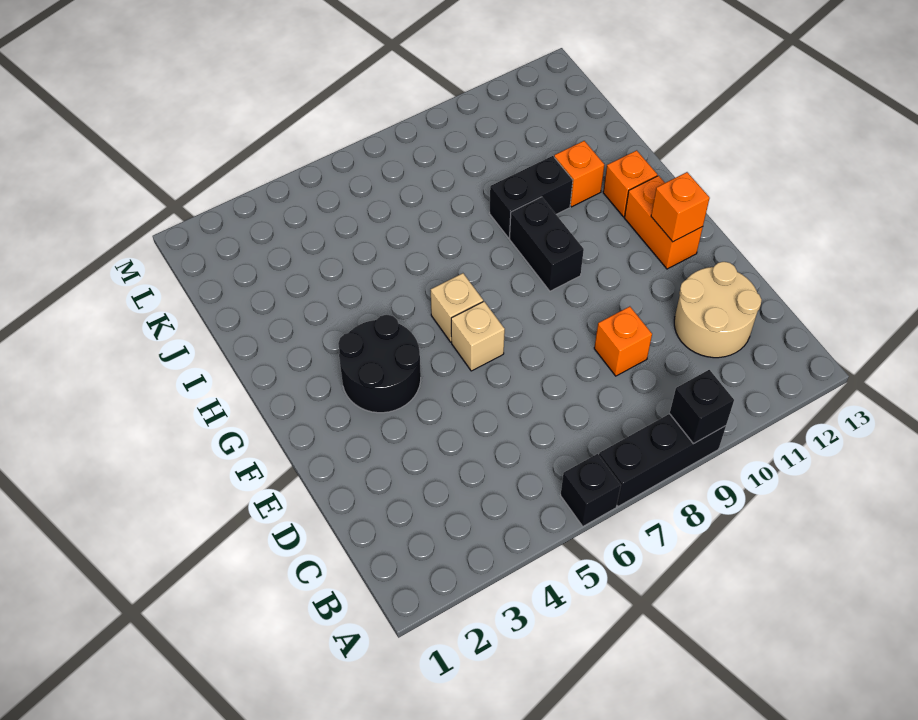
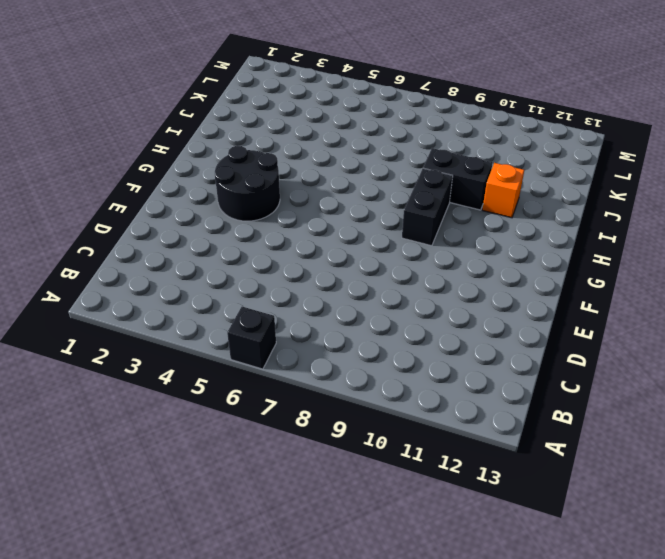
none -> black 1x3 brick [599,414,726,506]
none -> tan 2x2 round brick [674,262,762,358]
none -> orange 1x1 brick [594,306,652,376]

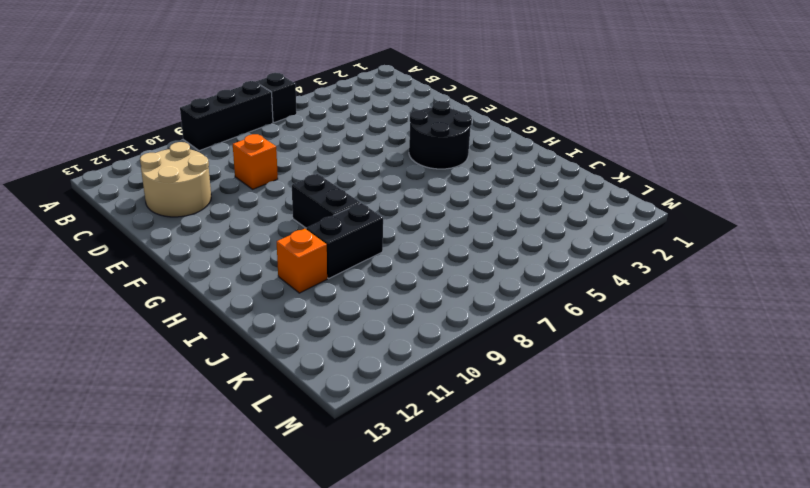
none -> tan 1x1 brick [451,302,505,371]
none -> orange 1x2 brick [624,176,703,269]
none -> tan 1x1 brick [431,273,483,342]

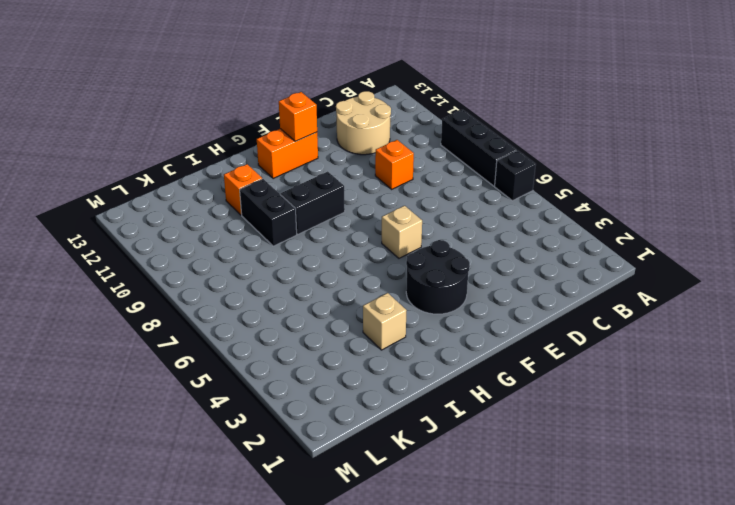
tan 1x1 brick [363,293,407,350] -> tan 1x1 brick moved to [431,273,483,342]
none -> orange 1x1 brick [603,150,657,217]
none -> black 1x1 brick [670,370,734,444]

